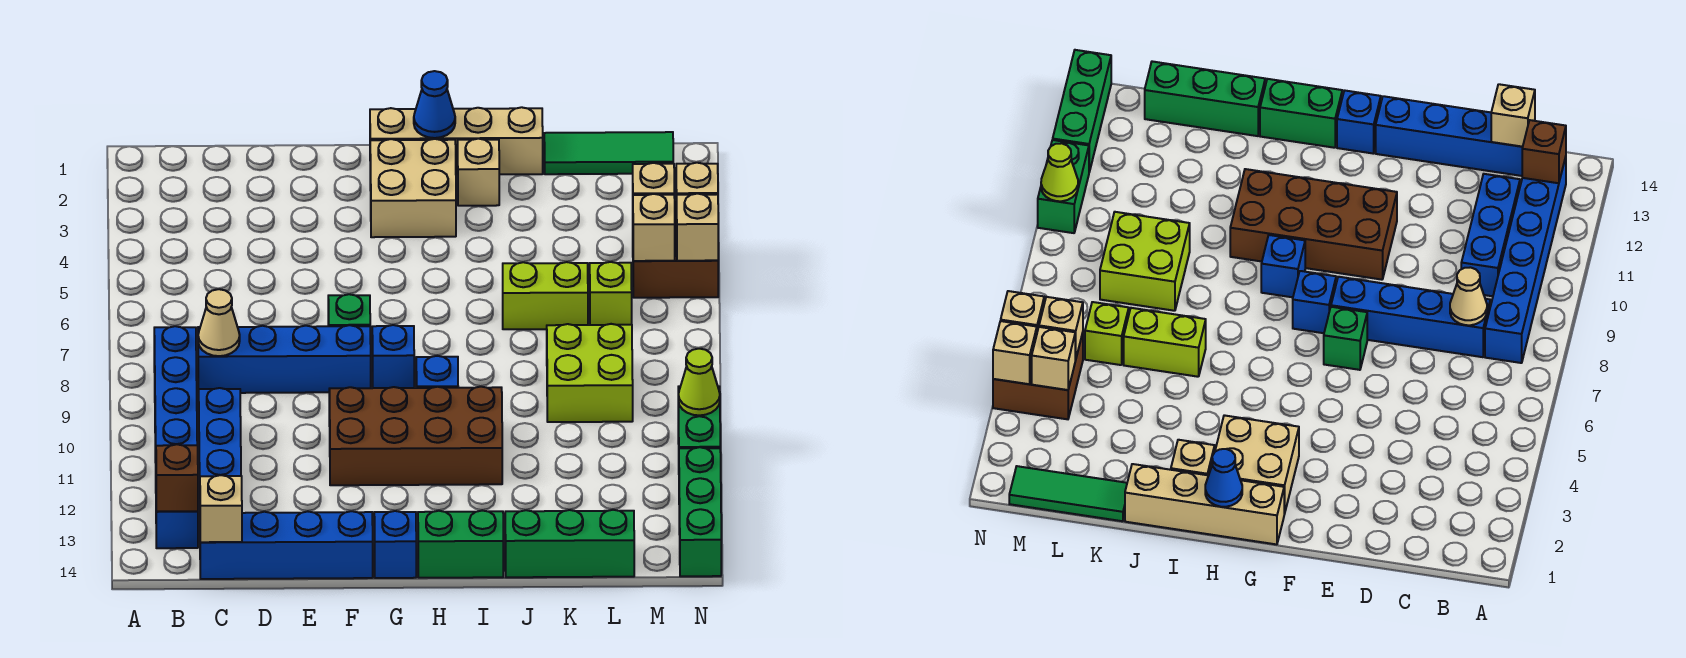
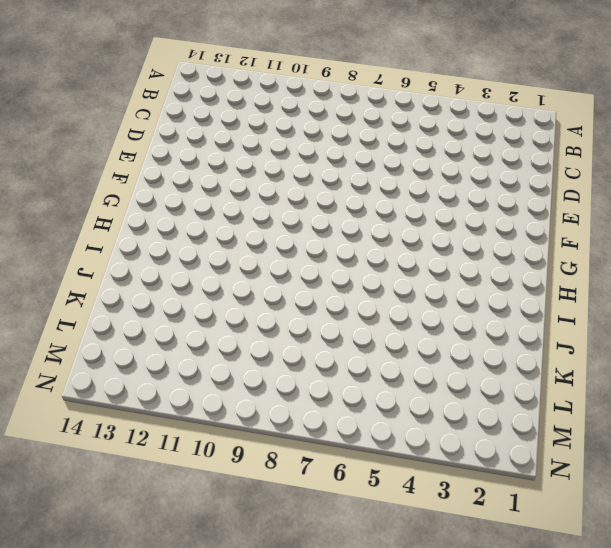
none -> blue 1x6 brick [154,326,198,548]
none -> blue 1x4 brick [198,325,371,393]
none -> blue 1x3 brick [199,388,241,499]
none -> blue 1x4 brick [200,511,373,579]

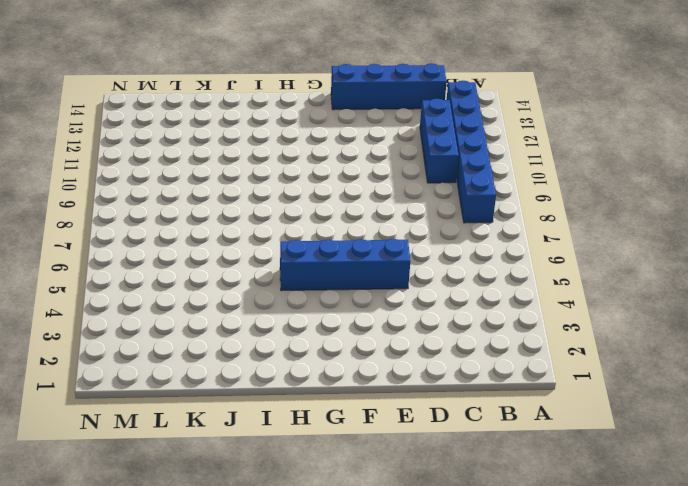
blue 1x4 brick [280,239,410,291] -> blue 1x4 brick moved to [198,325,371,393]
none -> green 1x1 brick [328,294,370,326]
none -> brown 2x4 brick [329,387,502,485]
none -> tan 1x4 brick [370,107,543,175]
none -> tan 2x2 brick [370,139,456,237]

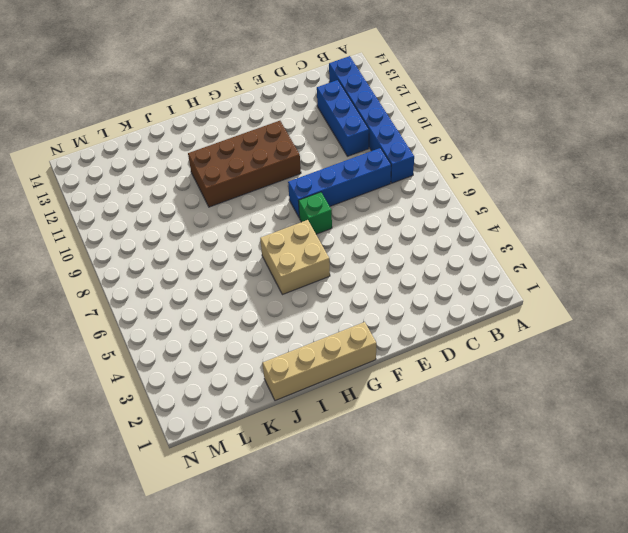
tan 2x2 brick [260,220,330,295] -> tan 2x2 brick moved to [370,139,456,237]
none -> blue 1x4 brick [200,511,373,579]
none -> blue 1x1 brick [372,325,414,388]
none -> blue 1x1 brick [374,511,416,578]
none -> blue 1x1 brick [416,356,458,388]

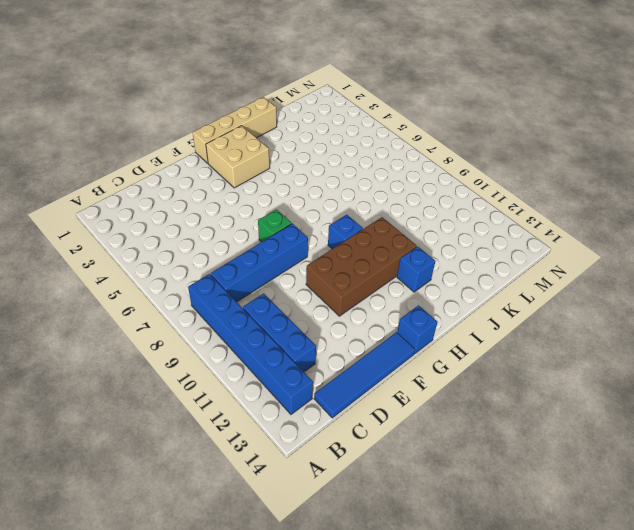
blue 1x4 tile [314,332,415,418] -> blue 1x4 brick [200,511,373,579]
blue 1x1 brick [397,246,435,292] -> blue 1x1 brick moved to [372,325,414,388]
none -> green 1x2 brick [418,511,503,578]
none -> tan 1x1 brick [458,139,499,206]
none -> lime 1x2 brick [503,262,588,329]
none -> green 1x3 brick [505,510,634,577]

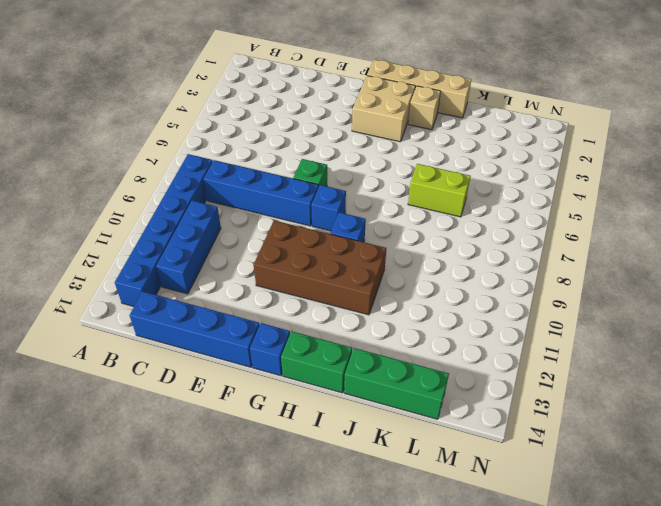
none -> green 1x3 tile [544,132,673,174]
none -> lime 2x2 brick [547,324,633,422]
none -> lime 1x1 brick [590,262,632,325]
none -> brown 2x2 brick [633,201,718,298]

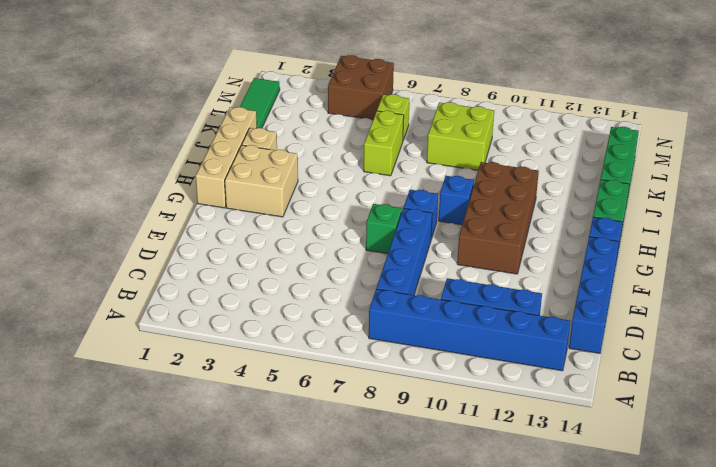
none -> green 1x2 brick [678,386,720,448]
none -> green 1x3 brick [679,447,721,576]
none -> brown 1x1 brick [156,444,198,511]
none -> tan 1x1 cone [198,289,240,356]

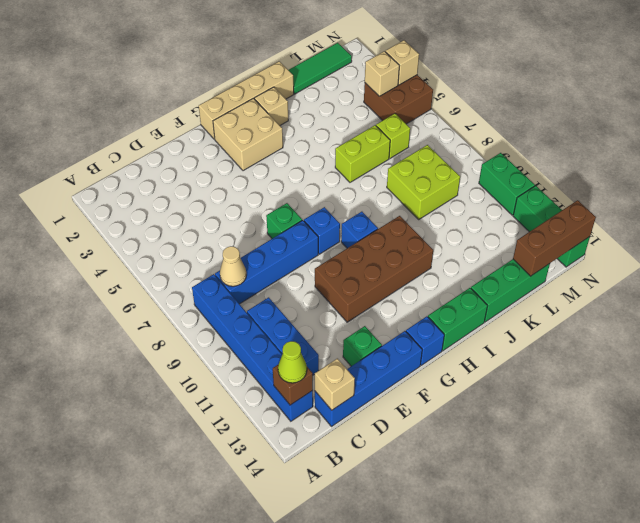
lime 1x1 cone [278,341,307,383] -> lime 1x1 cone moved to [678,349,720,415]
green 1x1 brick [343,326,382,366] -> none
brown 1x3 brick [513,200,596,276] -> none
none -> blue 1x1 cone [414,71,455,138]
none -> tan 1x1 brick [633,194,675,261]
none -> tan 1x1 brick [677,194,718,261]

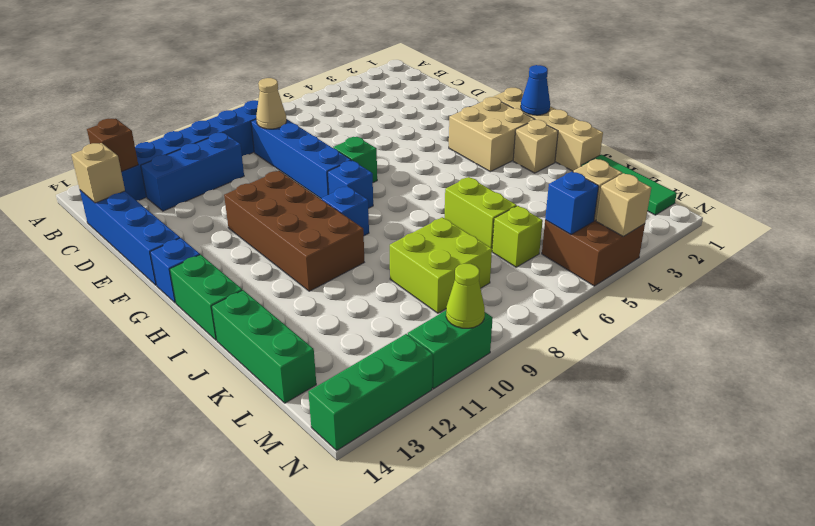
blue 1x1 brick [545,172,599,235] -> tan 1x1 brick [633,194,675,261]
none -> tan 1x1 brick [677,194,718,261]

